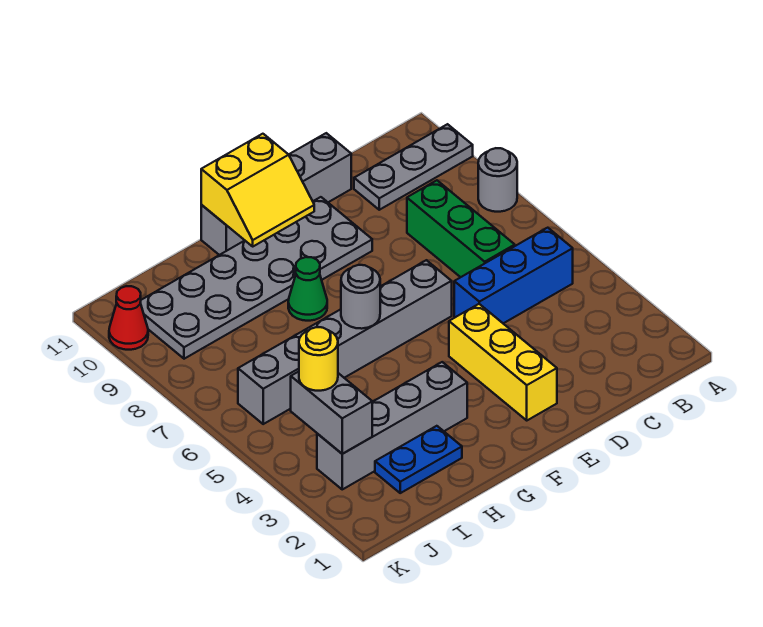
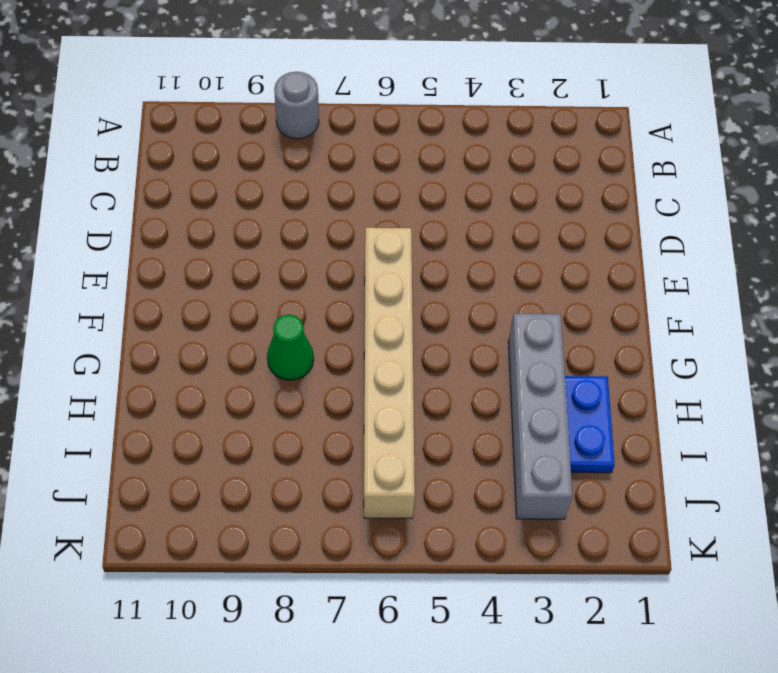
tan 1x6 brick [364,228,415,518] -> grey 1x6 brick [238,260,452,424]
none -> grey 1x3 plate [354,124,473,210]
none -> blue 1x3 brick [454,228,573,323]
none -> green 1x3 brick [407,180,515,277]

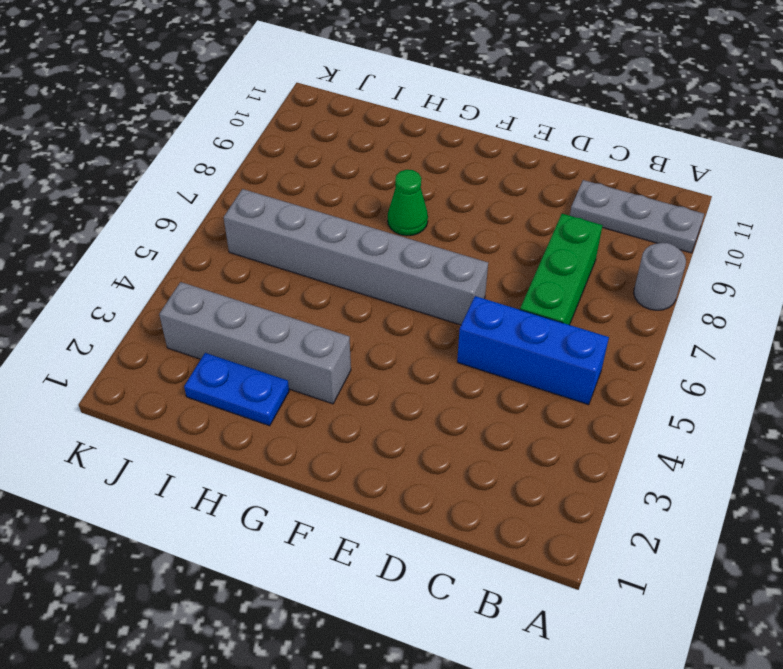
none -> grey 1x4 brick [201,133,351,255]
none -> yellow 1x3 brick [449,304,557,420]
none -> grey 2x6 plate [140,197,372,359]

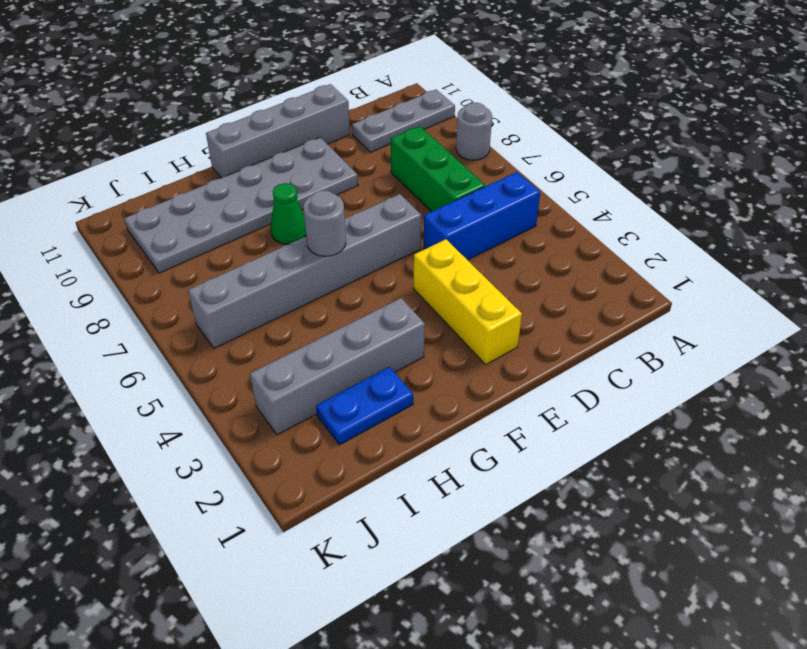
none -> red 1x1 cone [109,286,148,350]
none -> yellow 2x2 slope [201,134,314,246]
none -> grey 1x2 brick [291,372,372,454]

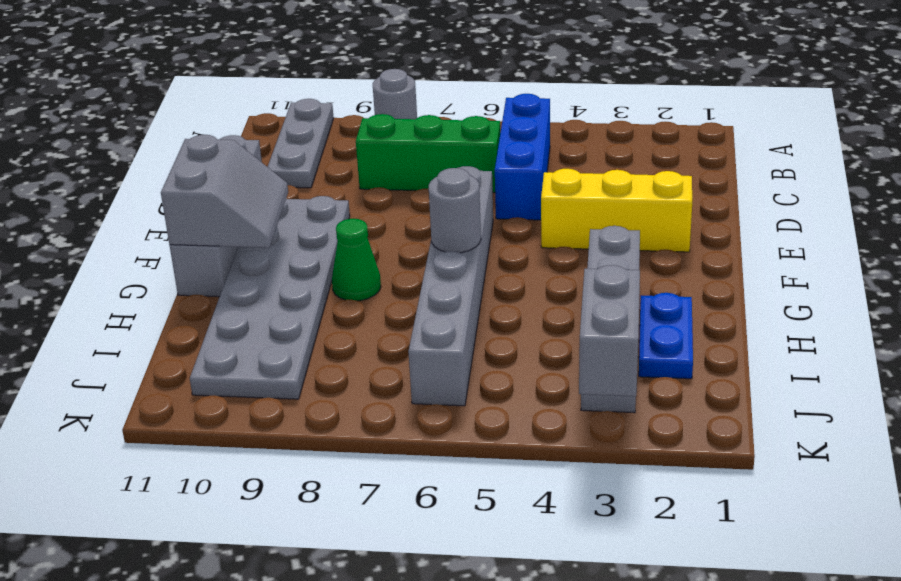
grey 2x2 slope [161,135,288,248] -> yellow 2x2 slope [201,134,314,246]
grey 1x2 brick [579,265,640,396] -> grey 1x2 brick turned to [291,372,372,454]
none -> red 1x1 cone [109,286,148,350]
none -> yellow 1x1 round brick [299,327,338,391]

